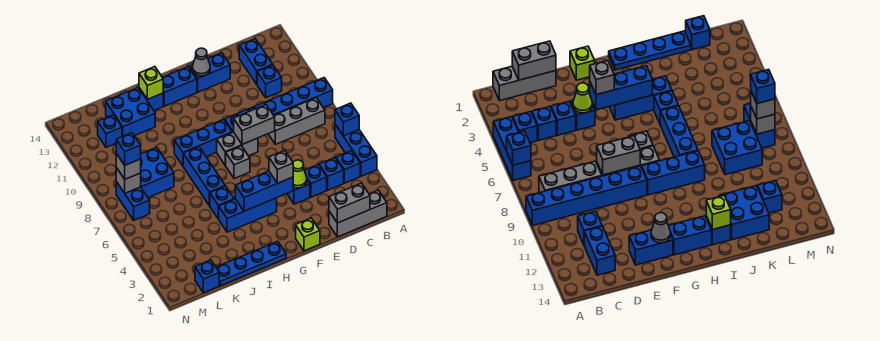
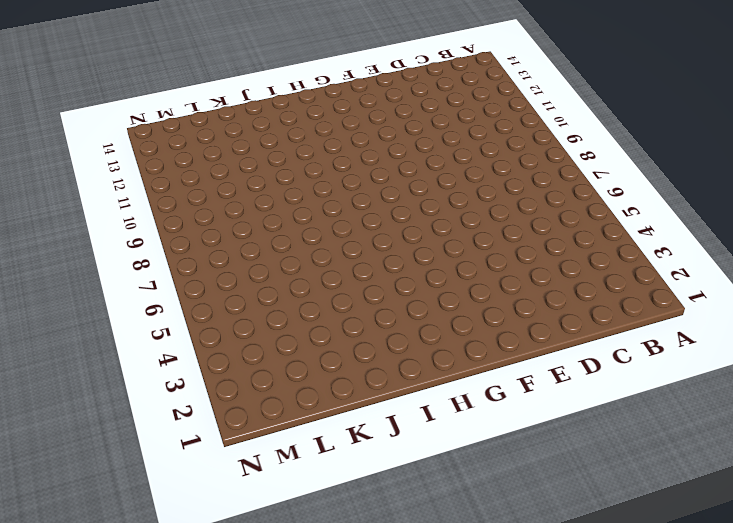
none -> blue 1x3 brick [335,124,377,176]
none -> blue 1x6 brick [225,78,333,132]
none -> grey 1x3 brick [329,190,387,237]
none -> blue 1x1 brick [336,151,360,183]

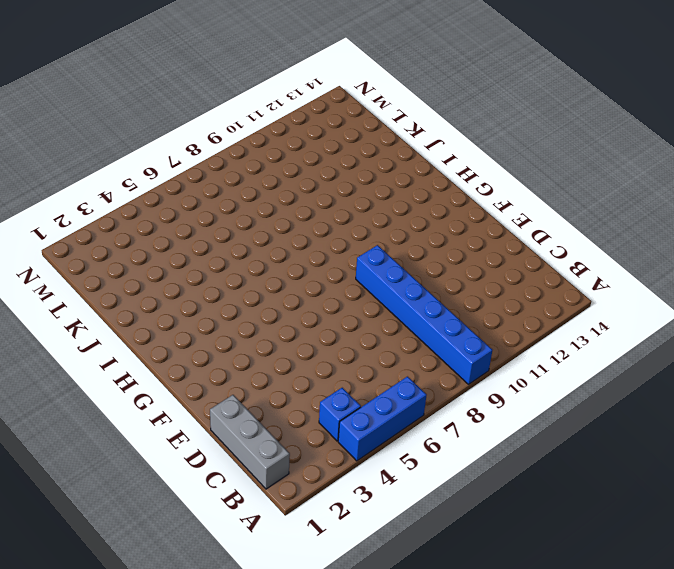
none -> grey 1x3 brick [269,98,325,144]
none -> blue 1x1 brick [319,158,344,190]
none -> blue 1x1 brick [257,65,282,98]
none -> blue 1x2 brick [239,39,273,84]

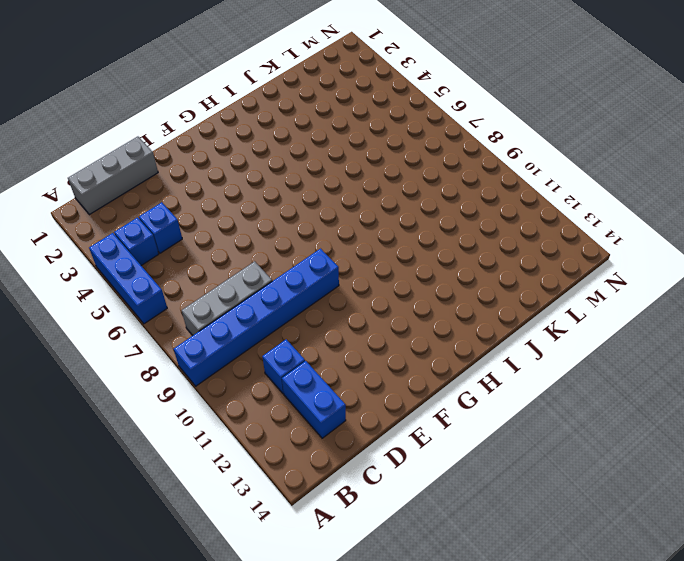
none -> blue 1x1 brick [304,165,327,197]
none -> blue 1x1 brick [287,180,310,204]
none -> blue 1x2 brick [189,53,230,92]
none -> lime 1x1 brick [296,218,320,251]

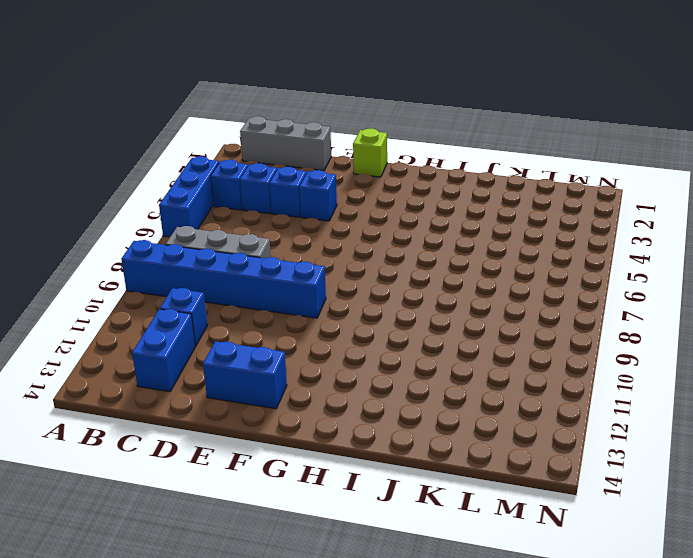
none -> grey 1x2 brick [217,132,258,165]
none -> blue 1x3 brick [219,198,277,232]
none -> grey 1x1 brick [226,146,250,179]
none -> blue 1x3 brick [174,119,232,166]

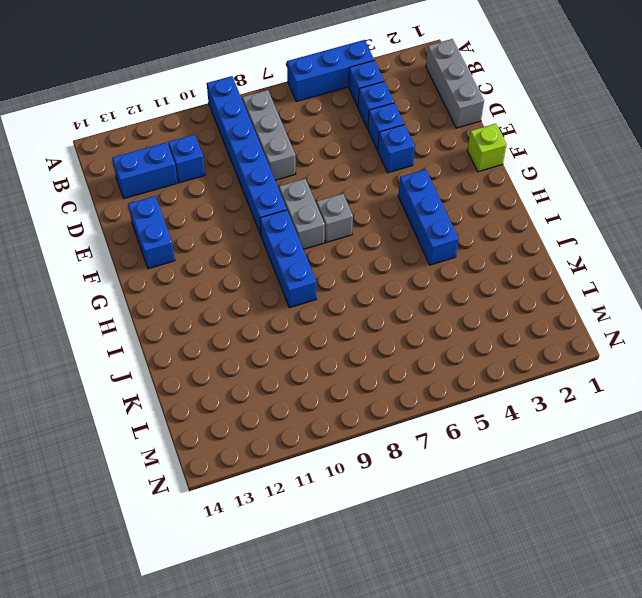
none -> blue 1x2 brick [162,67,197,106]
none -> blue 1x4 plate [216,241,286,286]
none -> blue 1x1 brick [210,186,234,219]
none -> blue 1x3 brick [183,147,225,206]

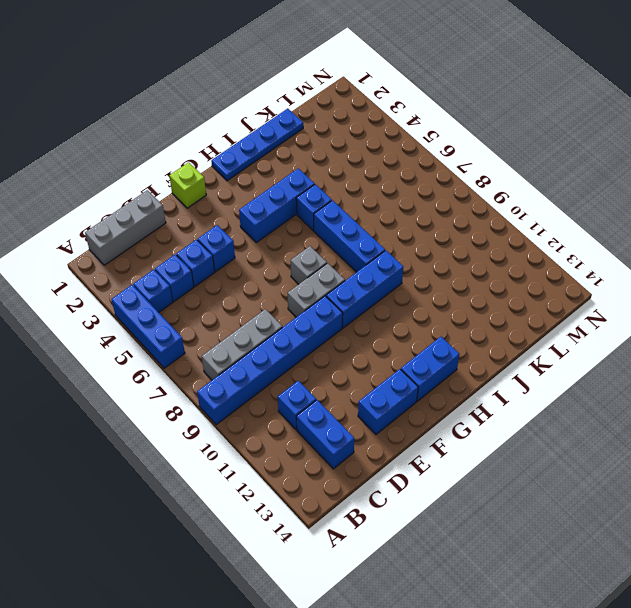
none -> blue 1x1 brick [139,88,163,111]
none -> blue 2x2 brick [106,88,155,137]
none -> blue 2x2 brick [141,147,174,198]
none -> blue 1x1 brick [195,260,219,293]

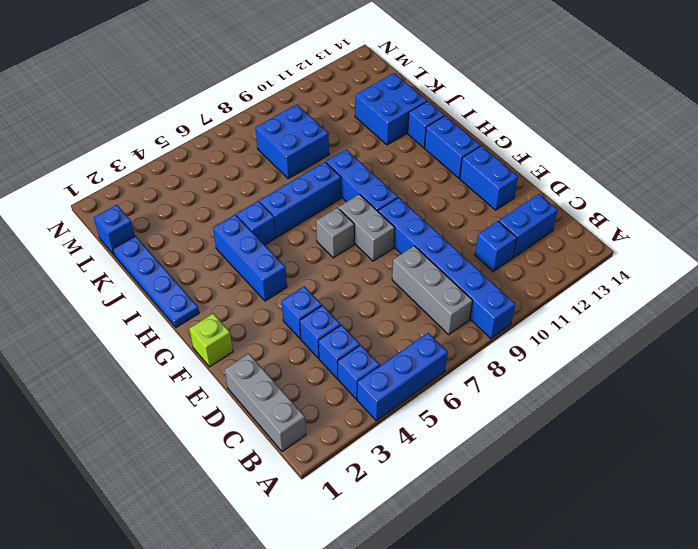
none -> blue 1x1 brick [98,115,122,147]
none -> blue 1x2 brick [116,182,150,220]
none -> blue 1x1 brick [335,103,359,136]
none -> grey 1x2 brick [329,183,370,223]

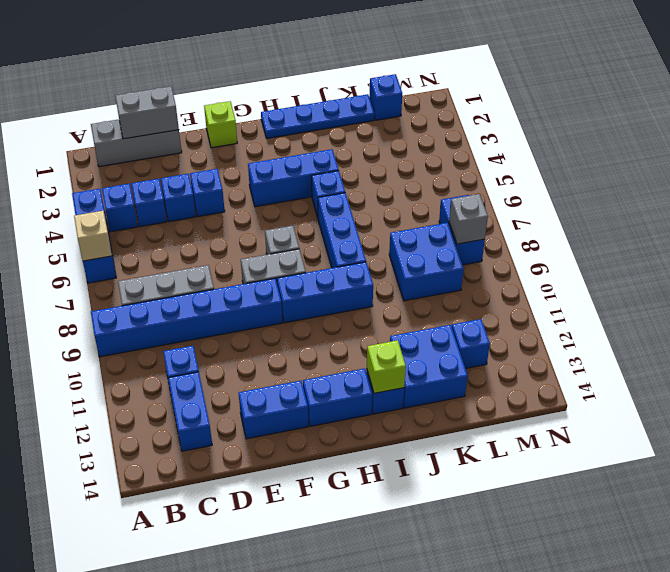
tan 1x1 brick [74,211,112,261] -> blue 1x1 brick [335,103,359,136]
none -> lime 1x1 cone [293,160,307,188]
none -> grey 1x2 brick [234,105,275,144]
none -> blue 1x3 brick [235,171,293,211]
none -> grey 1x1 cone [192,48,210,76]

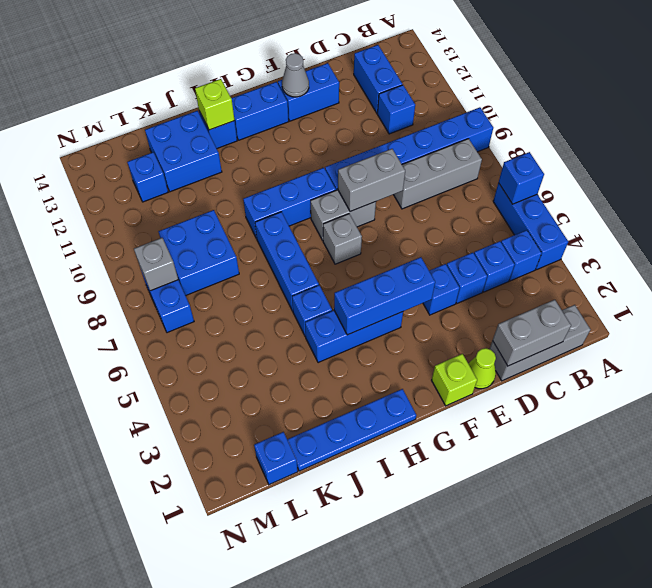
lime 1x1 cone [469,348,496,389] -> lime 1x1 cone moved to [293,160,307,188]
none -> grey 1x1 brick [269,151,293,183]
none -> grey 1x1 brick [116,154,141,179]
none -> blue 1x1 brick [116,133,141,165]

